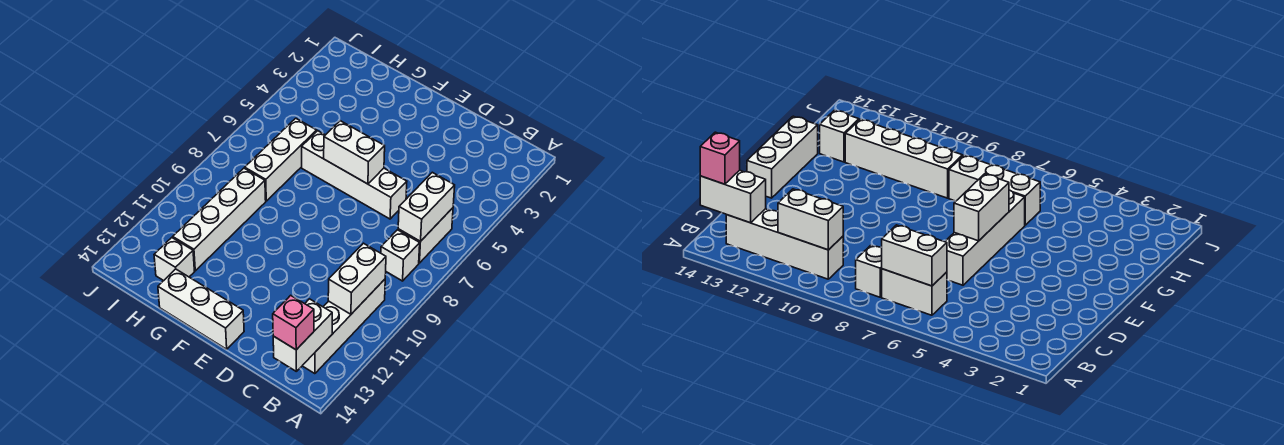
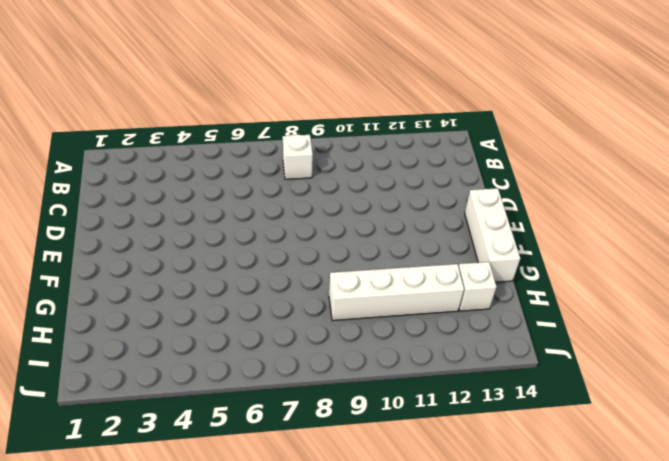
none -> white 1x2 brick [398,208,453,263]
none -> white 1x4 brick [303,279,385,374]
none -> white 1x4 brick [302,131,407,219]

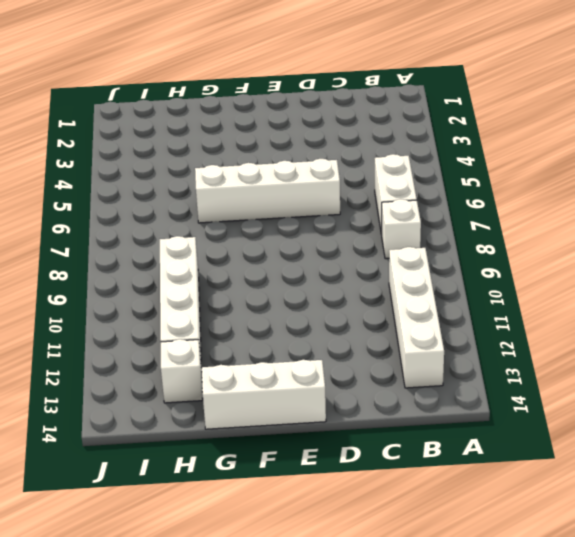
none -> white 1x3 brick [245,118,317,201]
none -> white 1x2 brick [398,172,455,241]
none -> white 1x2 brick [328,243,386,314]

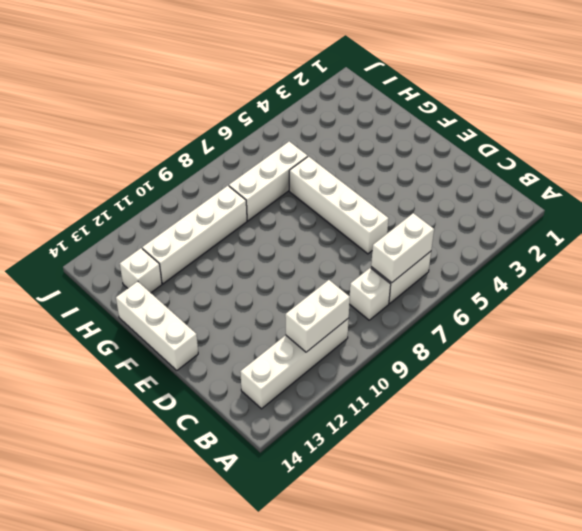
none -> white 1x2 brick [273,299,332,372]
none -> white 1x2 brick [324,121,385,184]
none -> pink 1x1 brick [273,295,314,350]

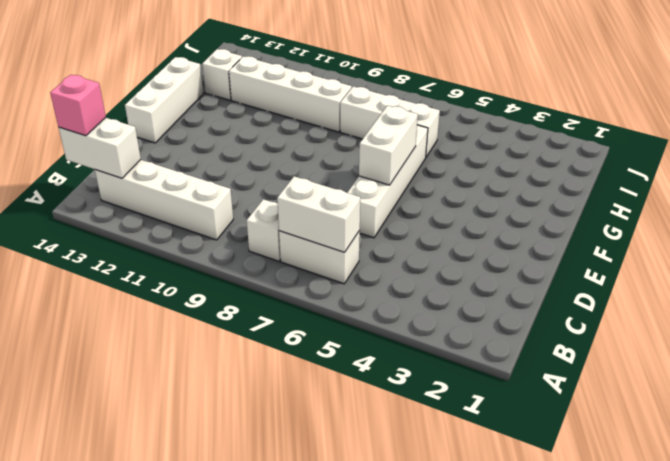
none -> white 1x2 brick [328,243,386,314]

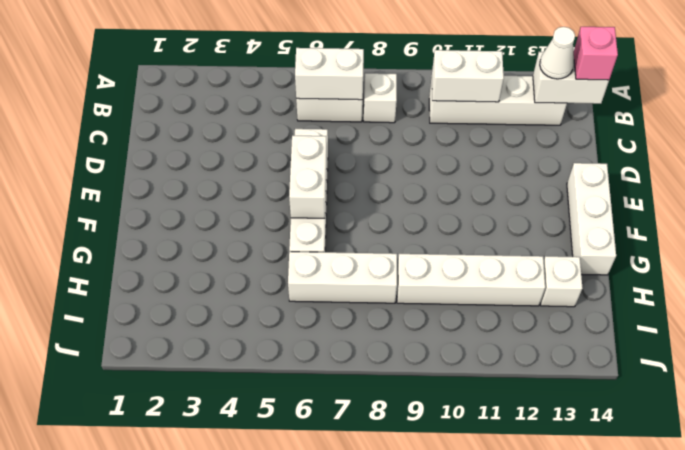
white 1x1 cone [540,27,575,79] -> none

